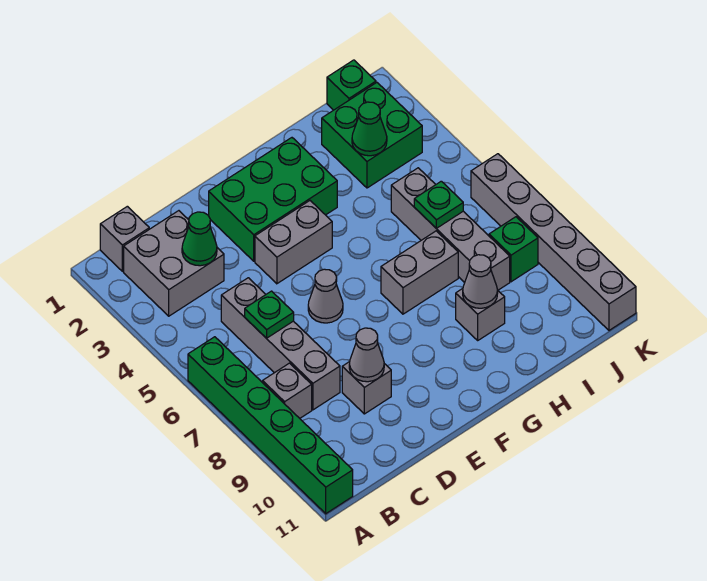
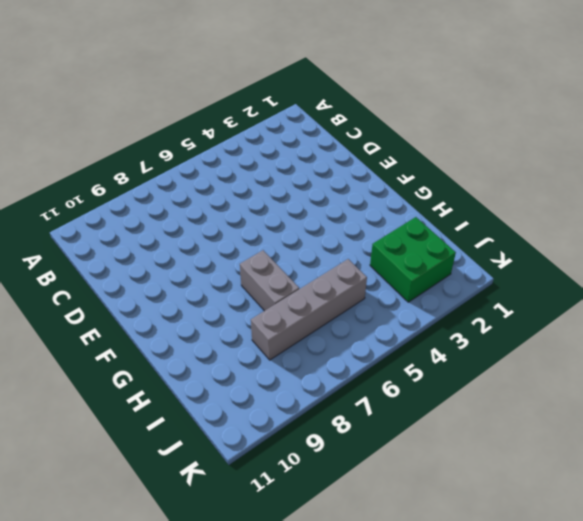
none -> green 1x6 brick [188,337,353,514]
none -> grey 1x1 brick [100,206,149,271]
none -> grey 2x2 brick [124,211,224,316]

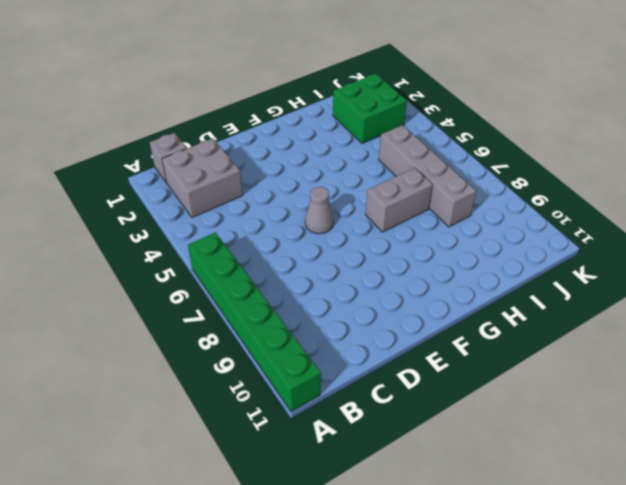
none -> grey 1x1 brick [263,363,312,418]
none -> grey 1x4 brick [221,278,340,410]
none -> grey 1x1 brick [342,362,391,414]

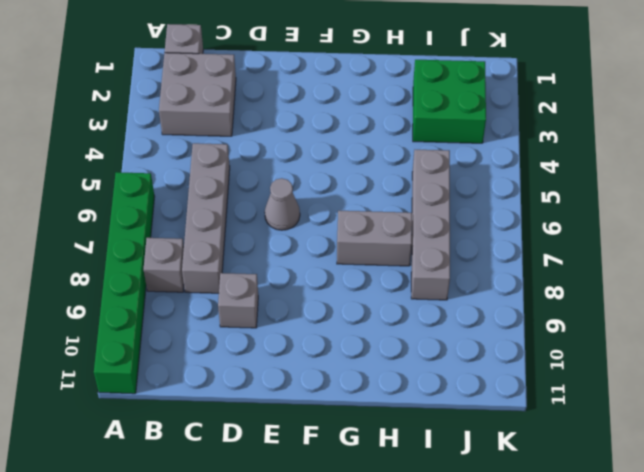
none -> green 2x3 brick [209,138,337,261]
none -> grey 1x2 brick [255,201,332,284]
none -> grey 1x1 brick [456,289,505,340]

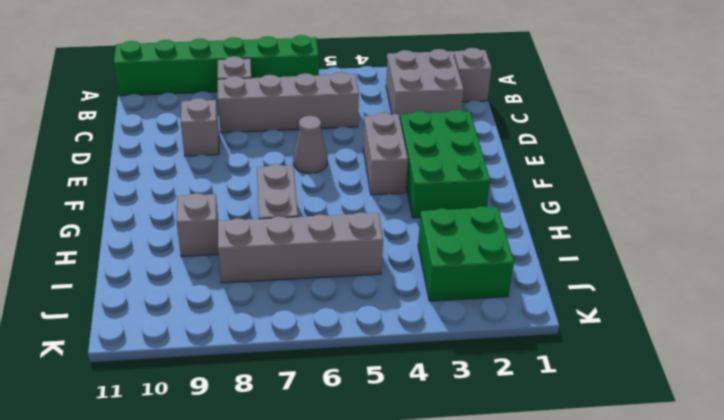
none -> green 1x1 brick [327,60,376,110]
none -> green 1x1 brick [489,217,538,282]
none -> grey 1x6 brick [471,154,636,330]

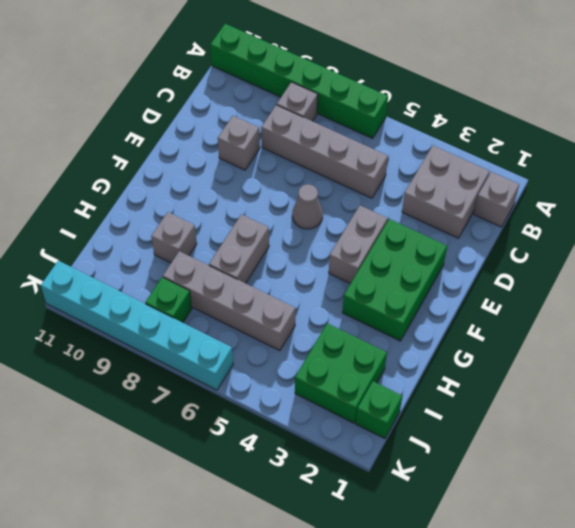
cyan 1x6 brick [41,261,233,390] -> grey 1x6 brick [471,154,636,330]
none -> green 1x1 cone [182,212,217,266]
none -> green 1x1 plate [245,291,294,338]
none -> grey 1x1 cone [349,328,384,382]

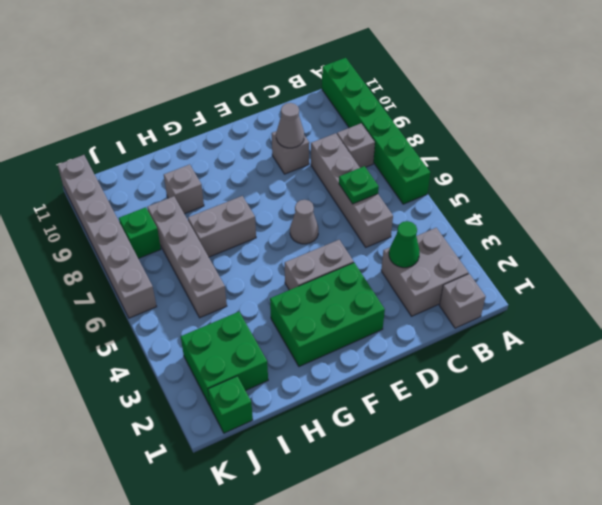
none -> grey 1x1 cone [463,255,498,308]
none -> green 1x1 cone [352,102,387,156]
none -> green 1x1 plate [414,181,463,228]

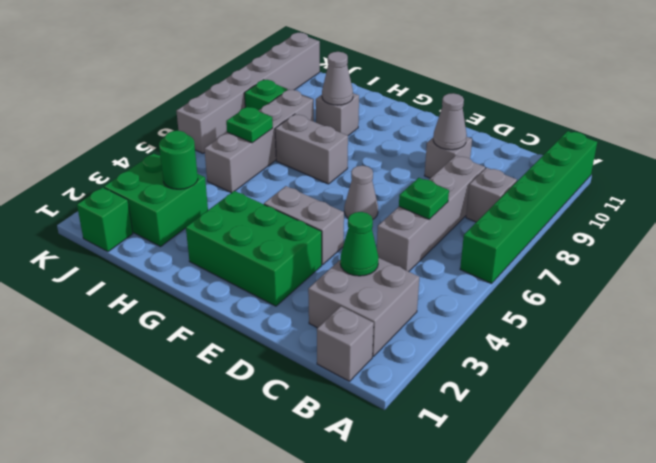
green 1x1 round brick [159,131,198,189] -> green 1x1 cone [352,102,387,156]

